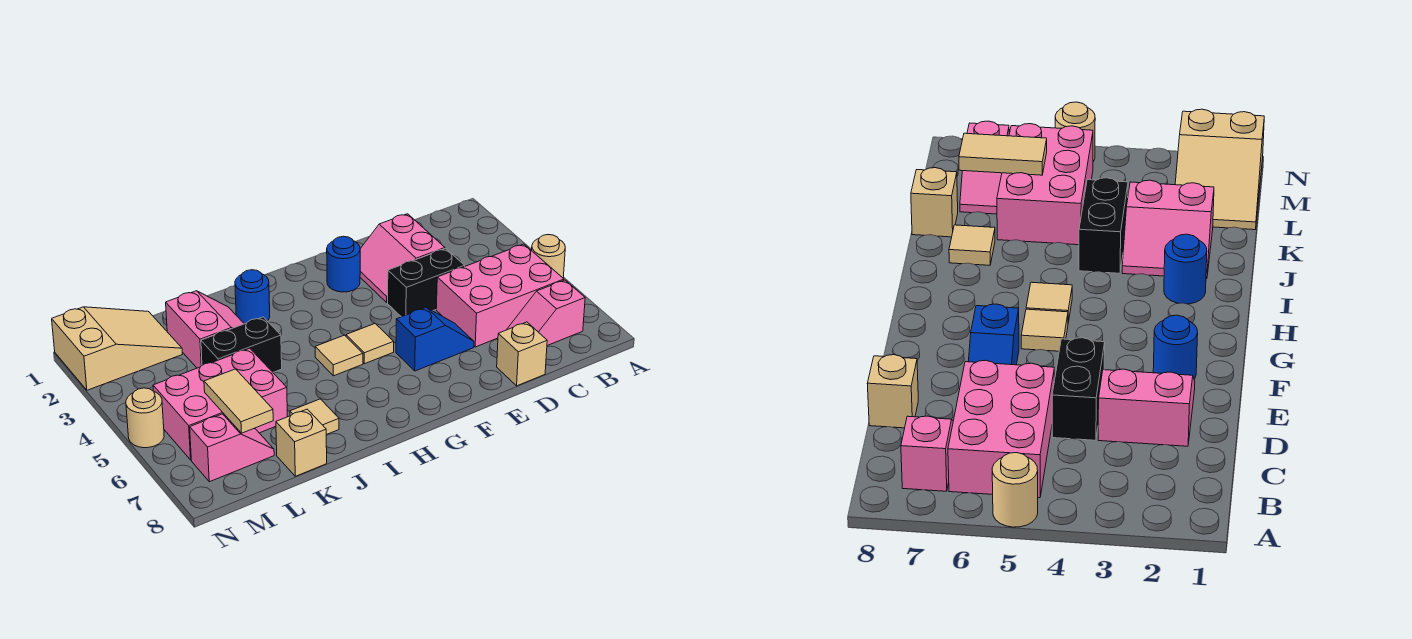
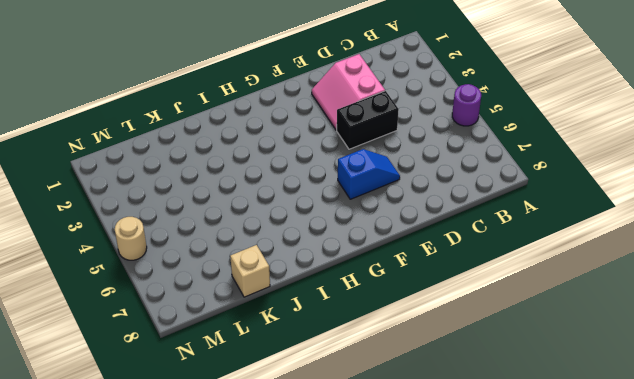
purple 1x1 round brick [452,84,481,126] -> tan 1x1 round brick [532,235,565,278]
none -> pink 2x3 brick [436,244,564,347]
none -> pink 1x2 slope [507,280,585,346]
none -> tan 1x1 brick [497,322,547,386]

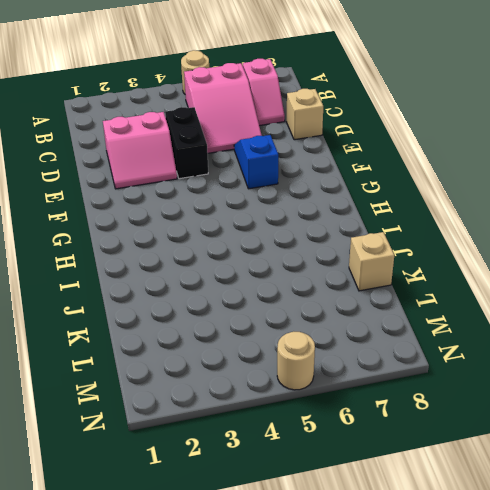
pink 2x3 slope [184,63,262,153] -> pink 2x3 brick [436,244,564,347]
none -> blue 1x1 round brick [327,236,360,292]
none -> tan 1x1 tile [346,324,394,364]
none -> tan 1x1 tile [315,335,363,376]

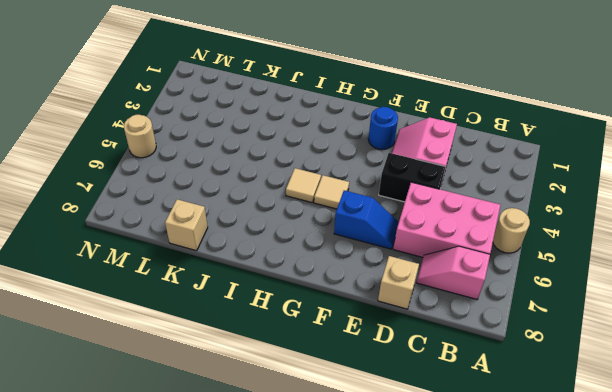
none -> blue 1x1 round brick [235,270,270,324]
none -> pink 2x2 slope [166,291,244,368]
none -> black 1x2 brick [201,317,282,372]

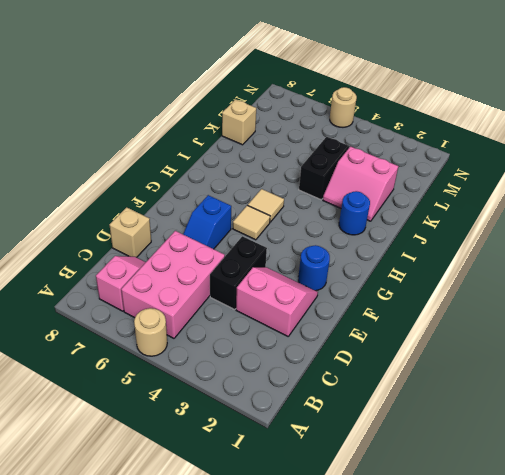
none -> tan 1x1 tile [290,399,339,435]
none -> pink 2x3 brick [153,348,287,460]
none -> tan 2x3 slope [52,307,182,390]

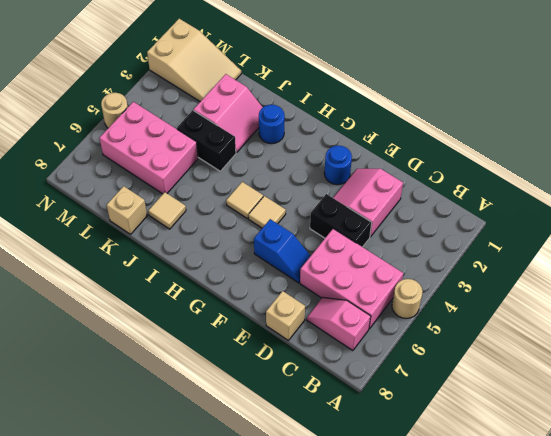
none -> pink 1x2 slope [190,414,274,482]
none -> tan 1x2 tile [204,369,273,433]

